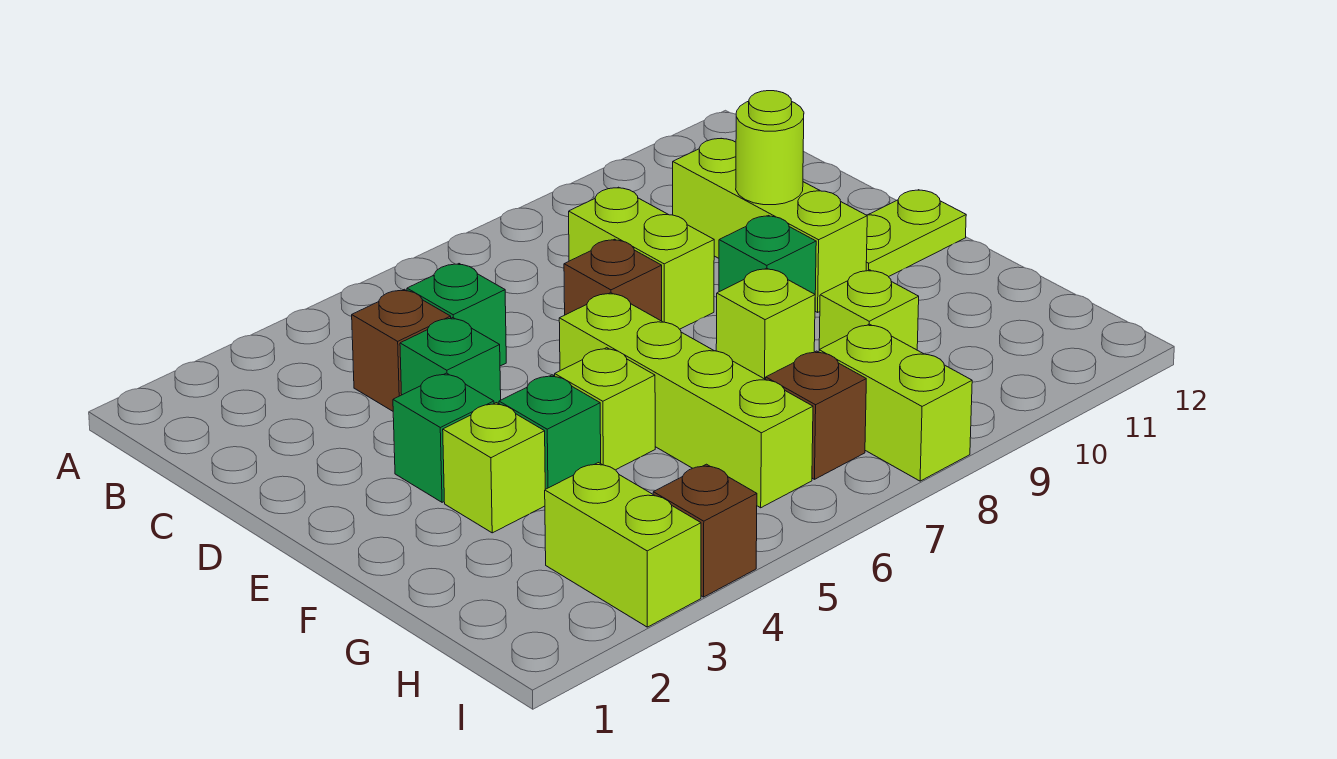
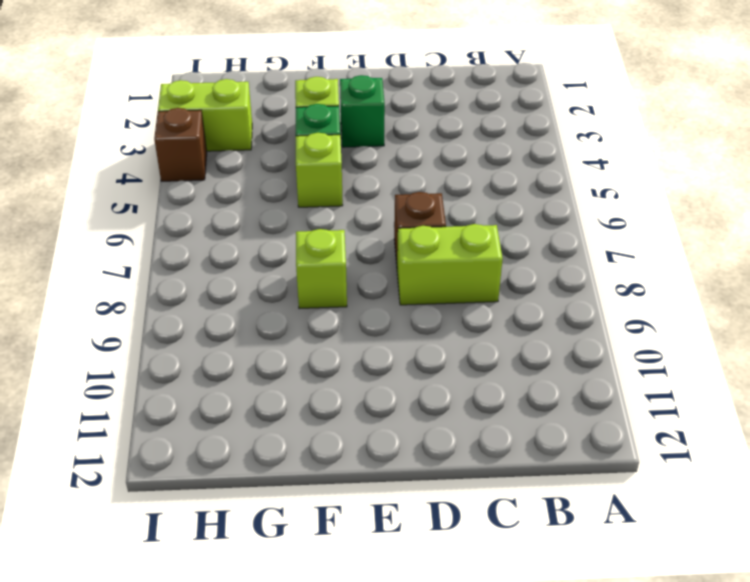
none -> brown 1x1 brick [352,289,451,411]
none -> green 1x1 brick [407,264,506,366]
none -> lime 1x3 brick [673,139,867,312]

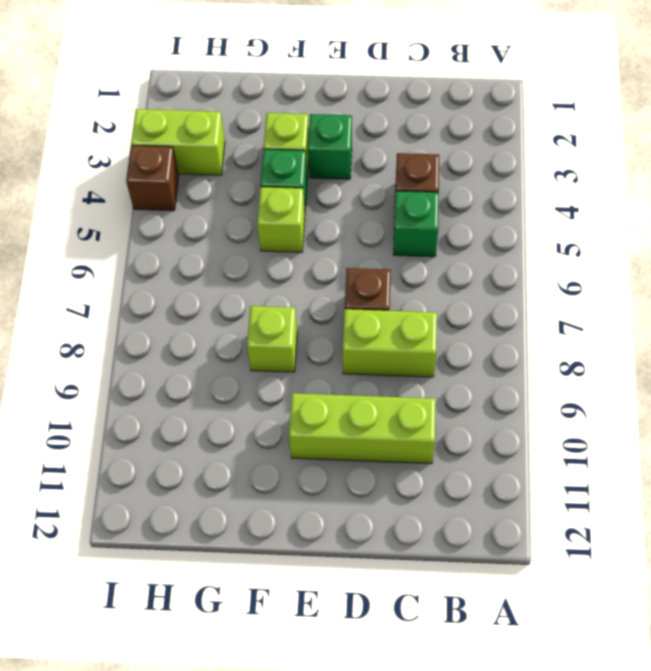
none -> green 1x1 brick [400,318,501,404]
none -> lime 1x4 brick [559,293,813,508]
none -> green 1x1 brick [719,216,816,294]

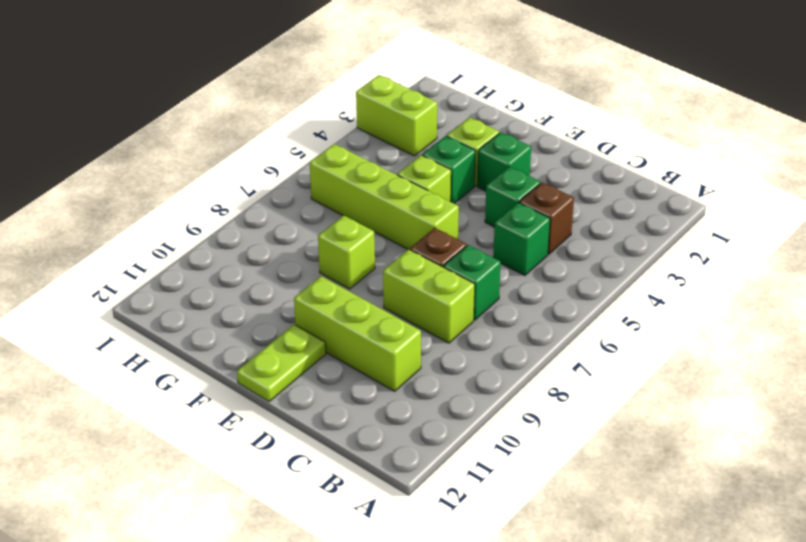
green 1x1 brick [443,245,501,320] -> green 1x1 brick moved to [719,216,816,294]
none -> lime 1x1 brick [819,270,919,350]
none -> brown 1x1 brick [766,351,866,479]
none -> lime 1x2 brick [819,324,972,481]

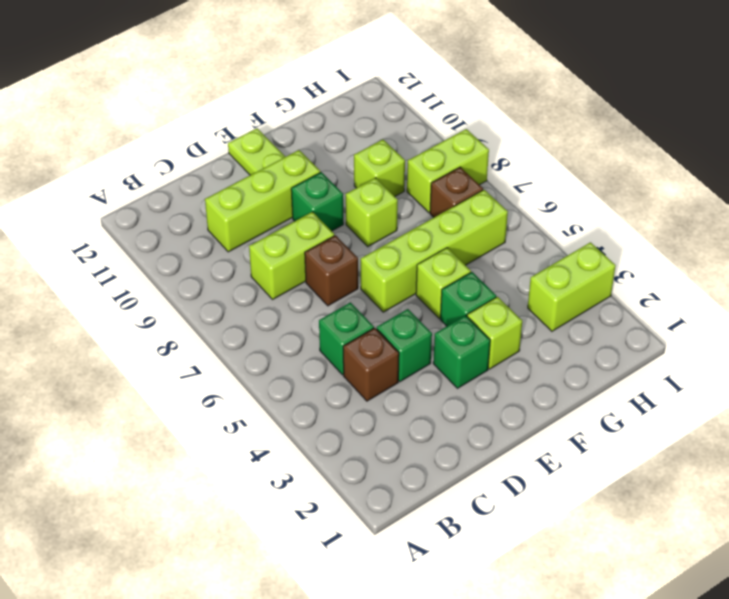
none -> brown 1x1 brick [653,464,757,597]
none -> lime 1x1 round brick [736,91,804,205]

